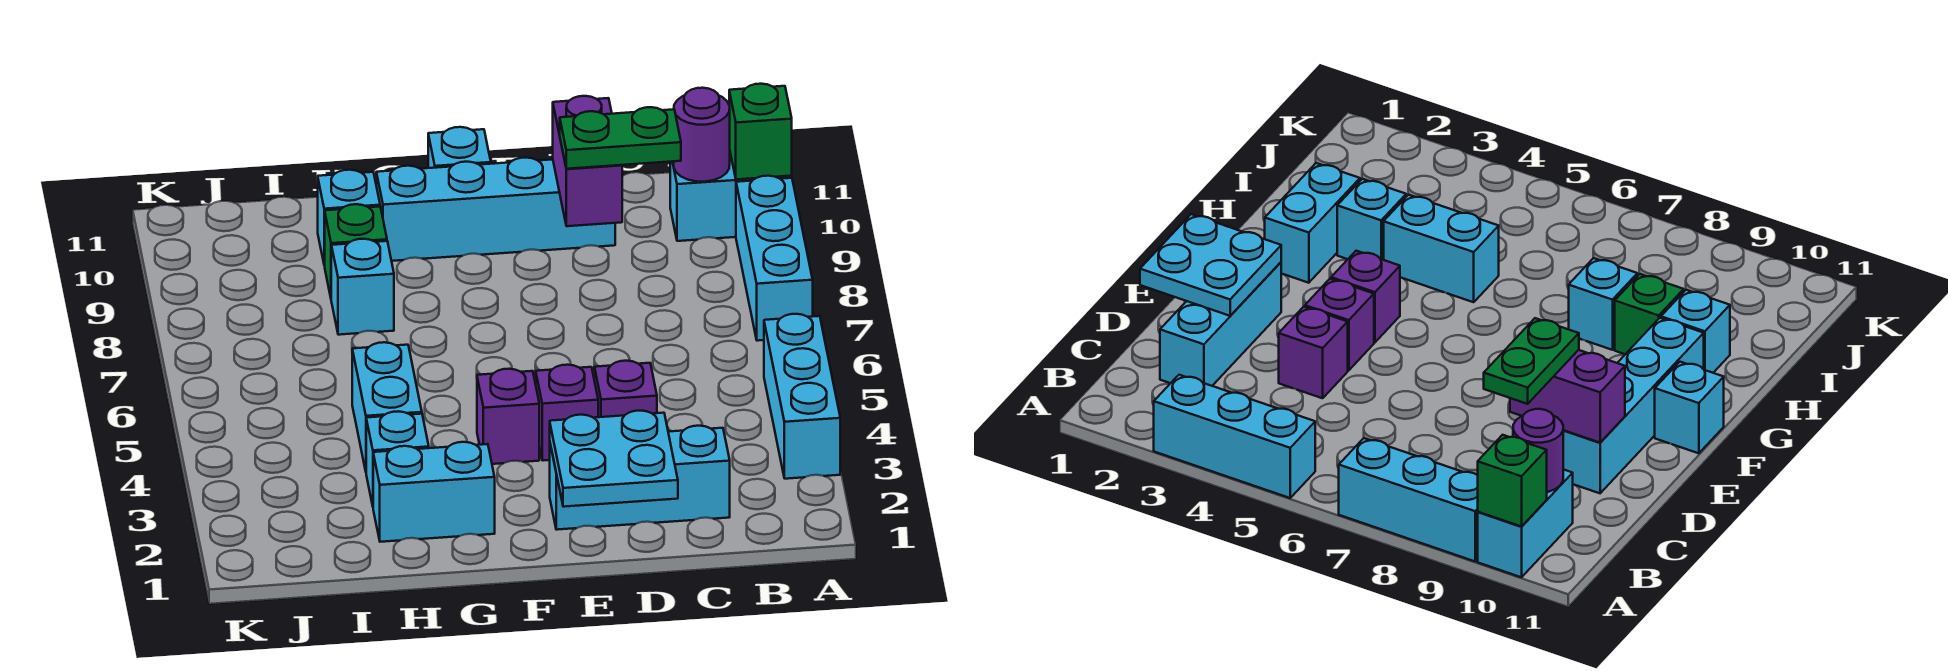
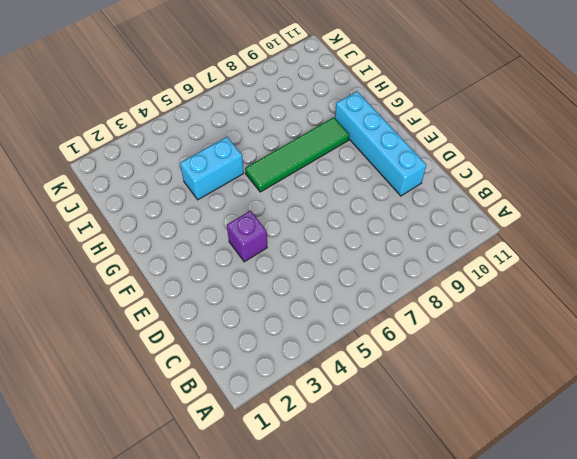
green 1x4 tile [245,117,349,192] -> none
none -> cyan 1x3 brick [764,314,840,479]
none -> cyan 1x3 brick [736,176,813,341]
none -> cyan 1x2 brick [670,153,792,241]

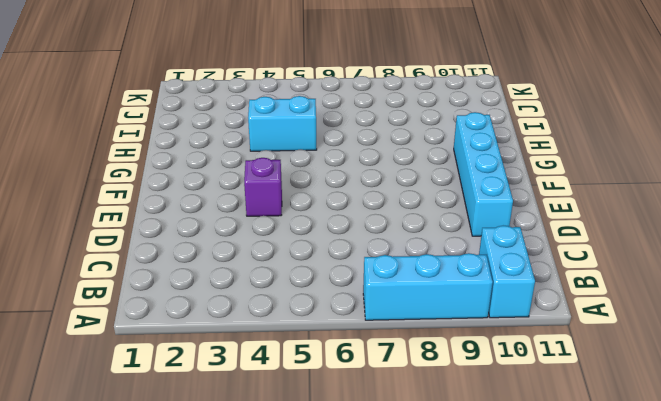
none -> cyan 1x3 brick [764,314,840,479]
none -> cyan 1x3 brick [550,426,730,530]
none -> purple 1x1 brick [594,361,657,417]

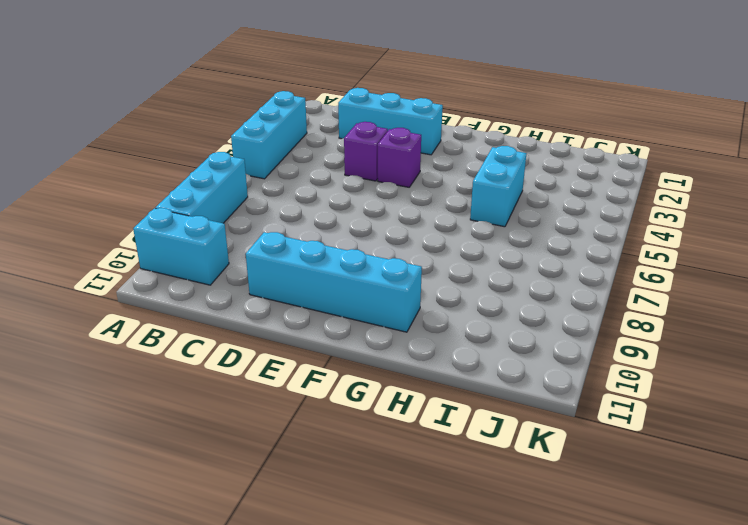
none -> purple 1x1 brick [477,369,539,464]
none -> cyan 1x1 brick [428,127,491,168]
none -> cyan 1x2 brick [373,442,495,542]

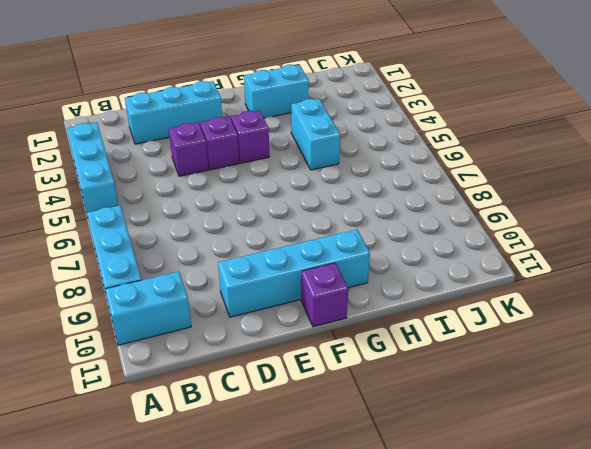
purple 1x1 brick [301,263,348,327] -> cyan 1x1 brick [428,127,491,168]
none -> cyan 1x1 brick [366,411,429,506]
none -> cyan 1x1 brick [331,239,394,335]
none -> green 1x1 brick [324,204,387,297]

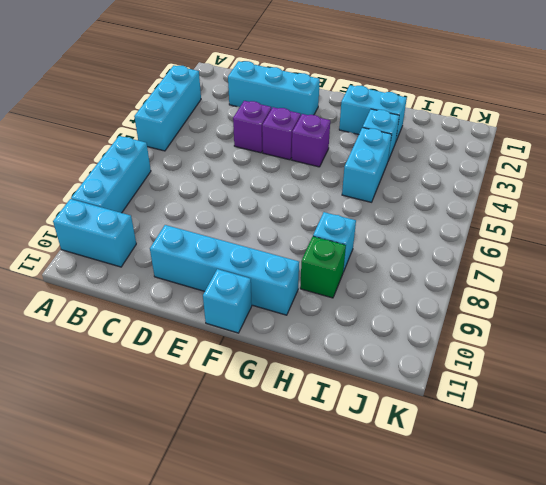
none -> cyan 1x1 brick [318,170,380,265]
none -> green 1x1 brick [729,84,792,179]
none -> purple 1x1 round brick [674,88,730,182]

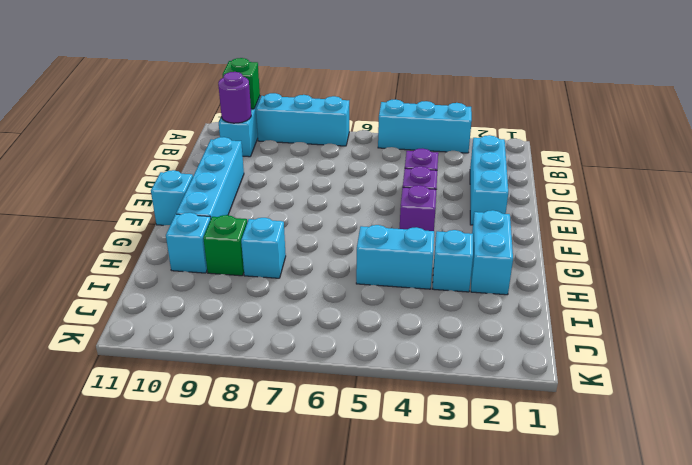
none -> cyan 2x2 plate [550,411,678,507]
none -> purple 1x2 brick [553,96,622,226]
none -> green 1x2 plate [560,107,681,169]

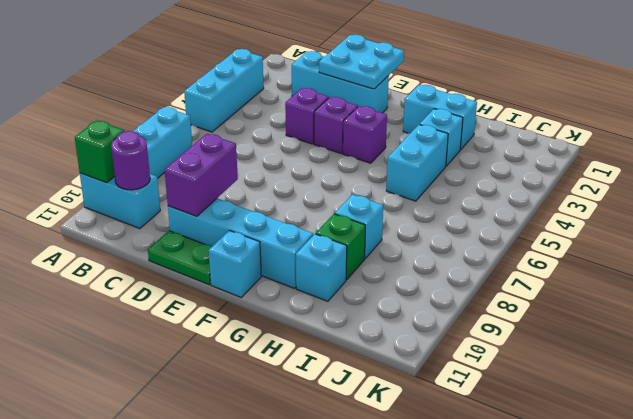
green 1x2 plate [148,231,212,285] -> green 1x2 plate moved to [560,107,681,169]

